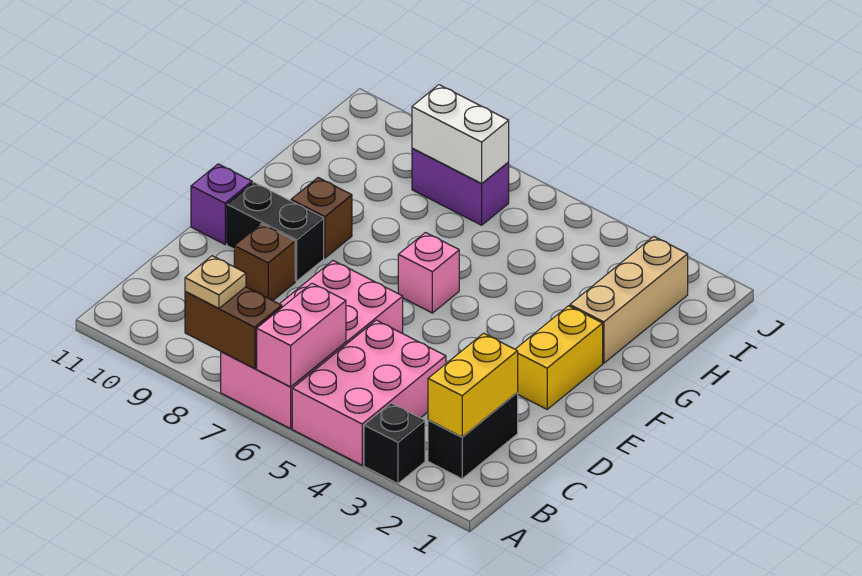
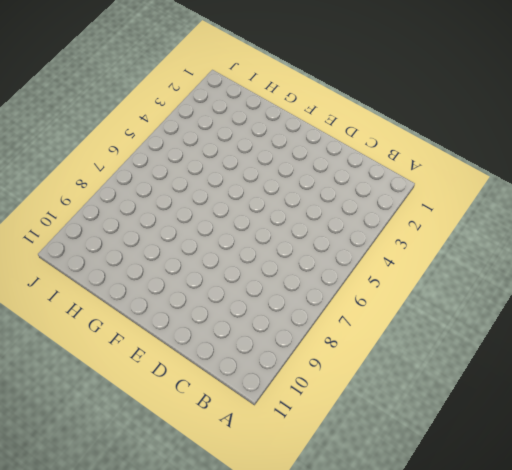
none -> black 1x1 brick [364,403,425,484]
none -> pink 2x3 brick [292,320,446,465]
none -> pink 2x4 brick [221,261,403,429]

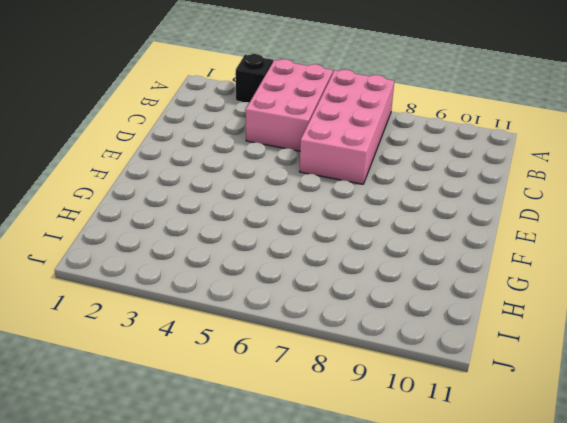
none -> black 1x2 brick [428,393,518,479]
none -> brown 1x1 brick [234,224,295,301]
none -> yellow 1x2 brick [515,306,603,409]

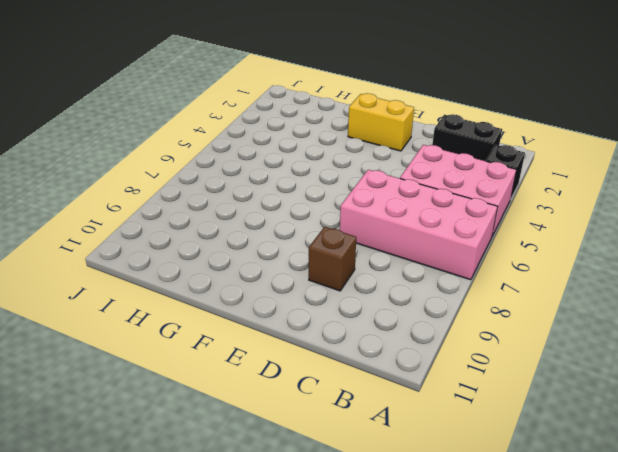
none -> black 1x2 brick [227,182,324,281]
none -> purple 1x1 brick [191,164,252,244]
none -> pink 1x1 brick [398,233,459,313]

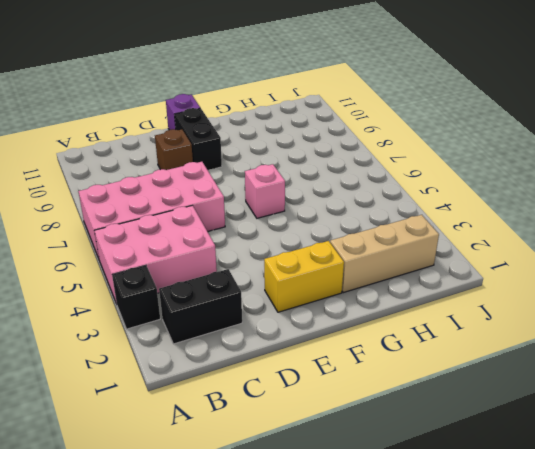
none -> brown 1x1 brick [291,178,352,258]
none -> purple 1x2 brick [412,148,509,225]
none -> pink 1x2 brick [257,283,346,387]

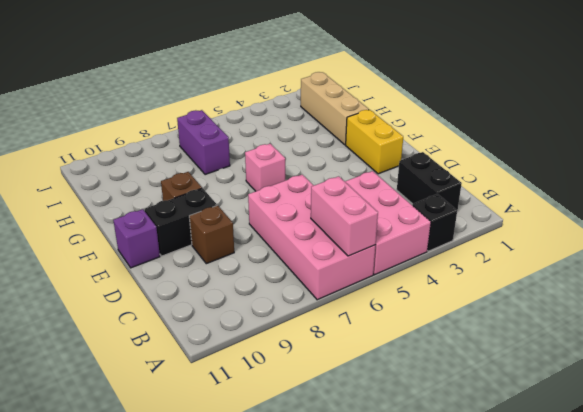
purple 1x2 brick [177,110,230,175] -> purple 1x2 brick turned to [412,148,509,225]
none -> brown 1x2 brick [185,287,282,369]
none -> yellow 1x2 brick [428,333,518,437]
none -> white 1x2 brick [412,85,509,184]

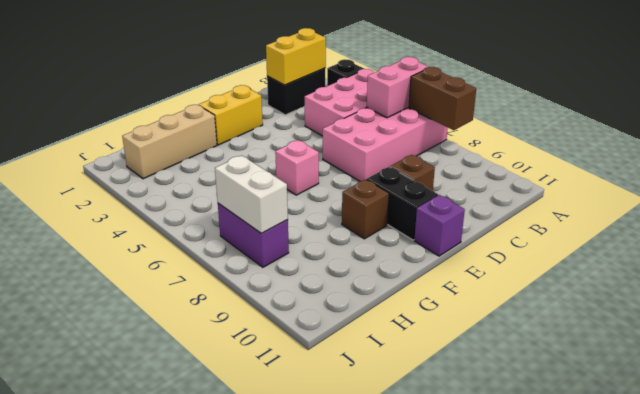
none -> tan 1x1 plate [185,256,246,308]

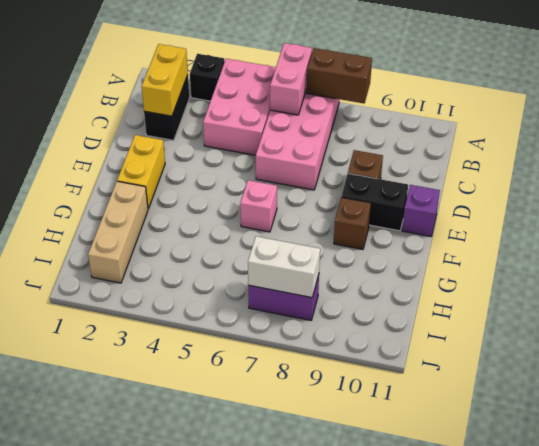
none -> tan 1x1 plate [185,256,246,308]

